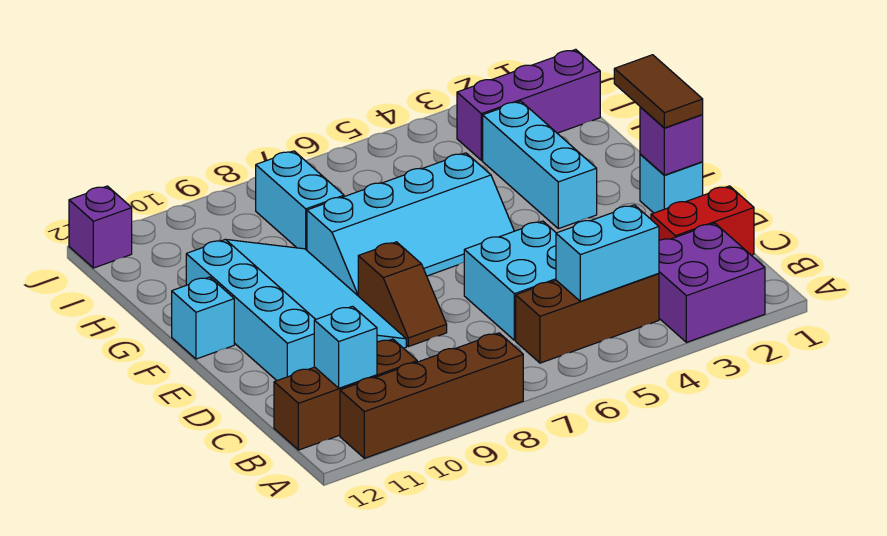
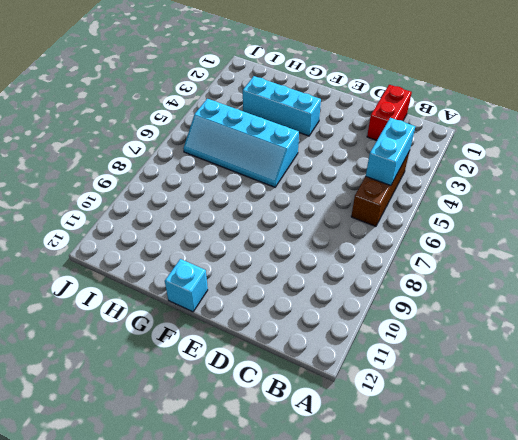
cyan 2x4 slope [183,99,299,187] -> cyan 2x4 slope turned to [307,153,514,295]
none -> purple 2x2 brick [659,223,765,342]
none -> brown 1x4 brick [340,333,523,458]
none -> brown 1x3 brick [274,339,417,450]

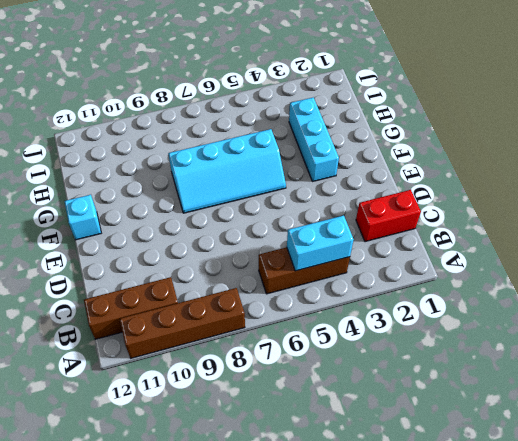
none -> purple 2x2 brick [659,223,765,342]
none -> cyan 2x2 brick [464,221,556,340]
none -> brown 1x2 slope [358,242,447,347]

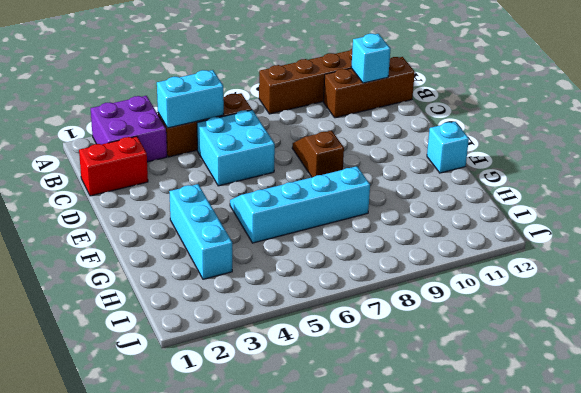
none -> cyan 3x4 slope [186,239,406,381]
none -> cyan 1x1 brick [640,154,703,213]
none -> cyan 1x2 brick [256,151,344,250]

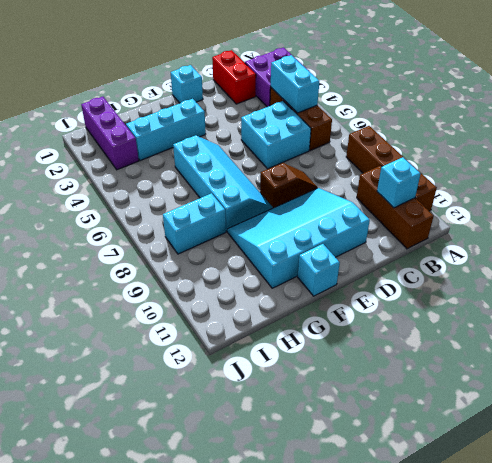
none -> purple 1x1 brick [69,186,132,268]
none -> purple 1x1 brick [640,107,703,175]
none -> brown 1x2 tile [614,55,703,128]

